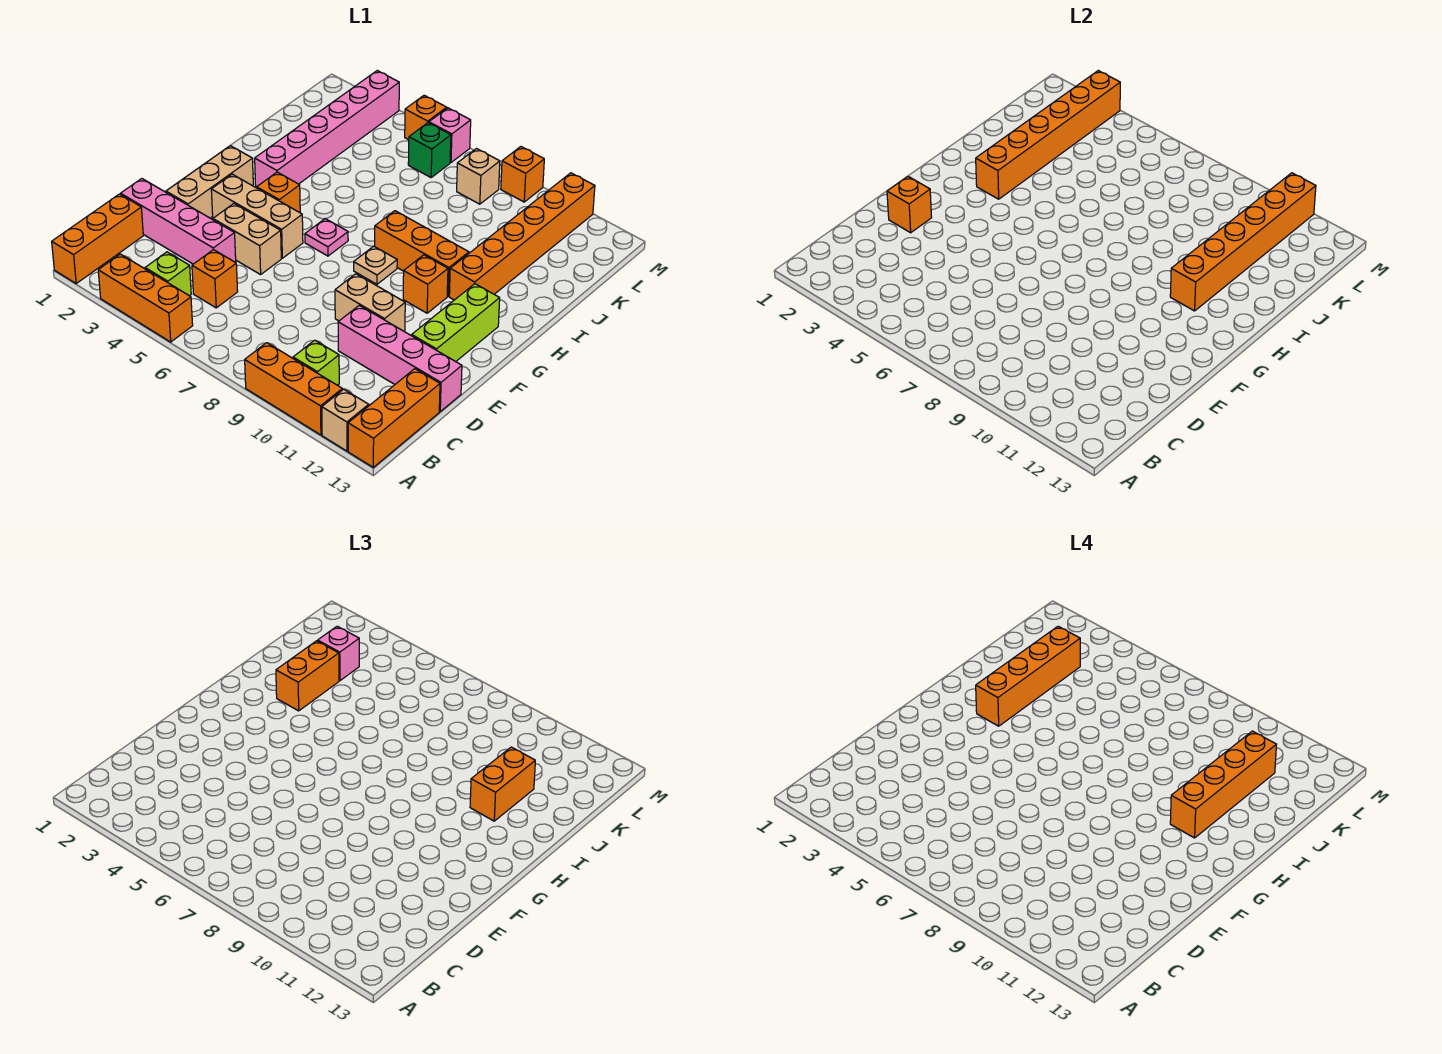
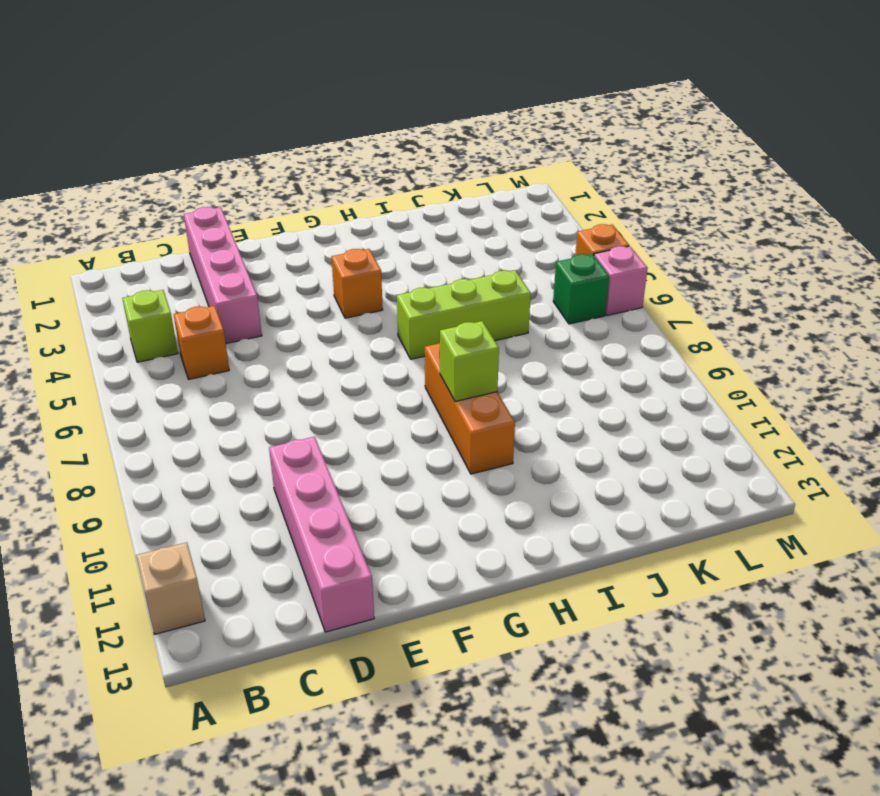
lime 1x3 brick [397,270,531,359] -> lime 1x3 brick moved to [412,284,500,362]
lime 1x1 brick [440,321,499,401] -> lime 1x1 brick moved to [293,340,339,385]
none -> orange 1x3 brick [52,194,143,283]
none -> orange 1x3 brick [98,254,193,342]
none -> orange 1x3 brick [245,343,342,435]
none -> orange 1x3 brick [348,369,440,467]

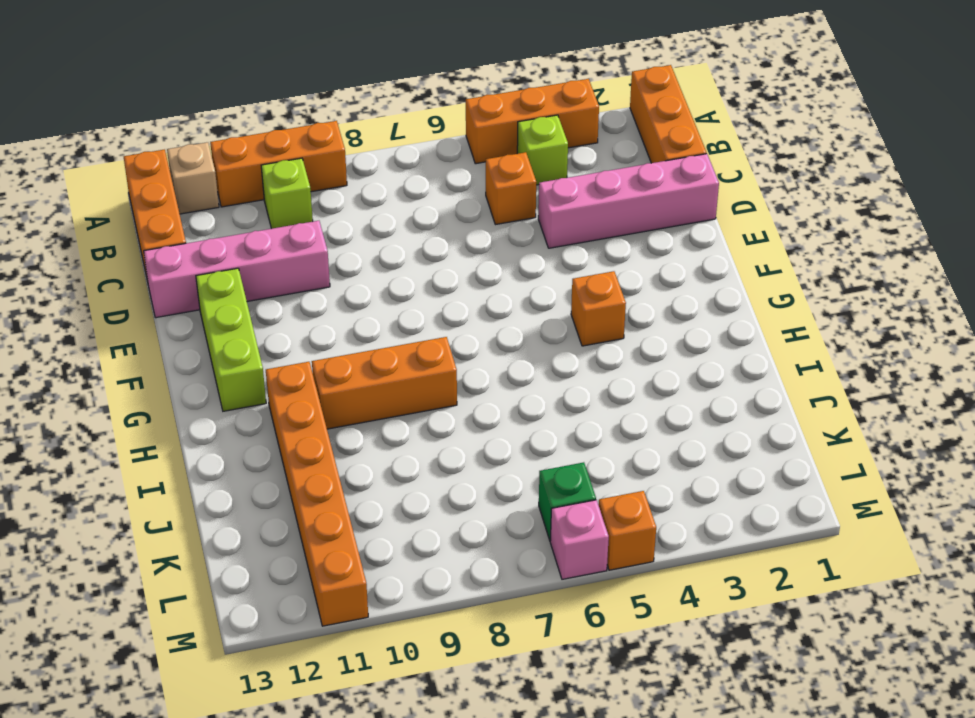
none -> tan 1x3 brick [166,146,253,218]
none -> tan 1x2 brick [213,204,281,275]
none -> tan 1x2 brick [335,274,405,332]
none -> tan 1x3 brick [211,174,303,258]

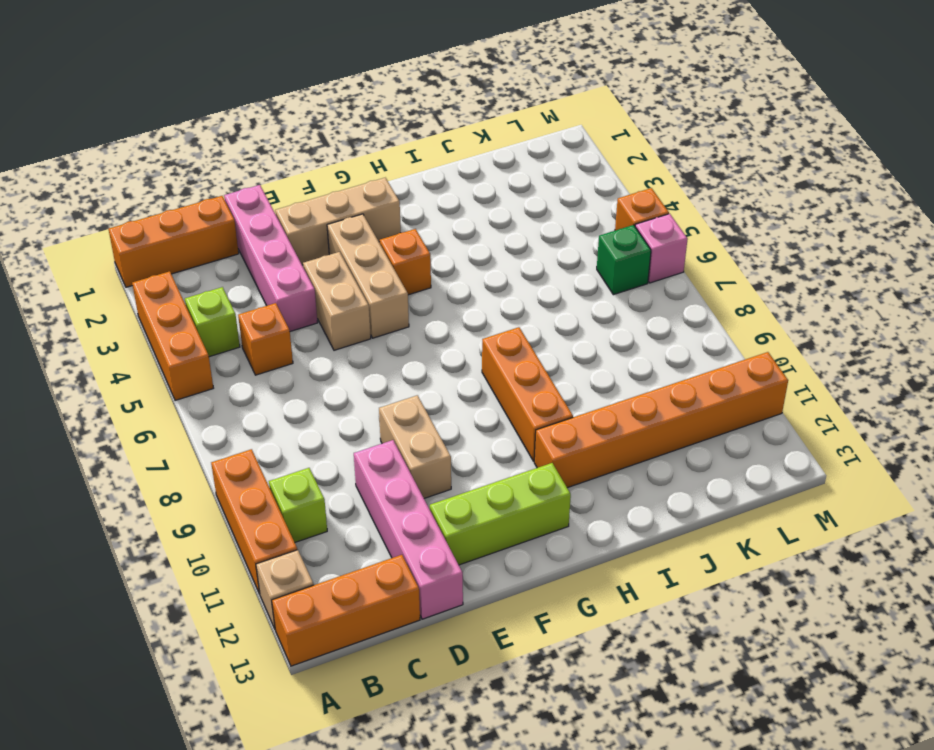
none -> pink 1x1 plate [305,219,348,256]
none -> tan 1x1 plate [354,246,397,284]
none -> orange 1x1 brick [403,255,448,313]
none -> pink 1x6 brick [255,71,399,187]

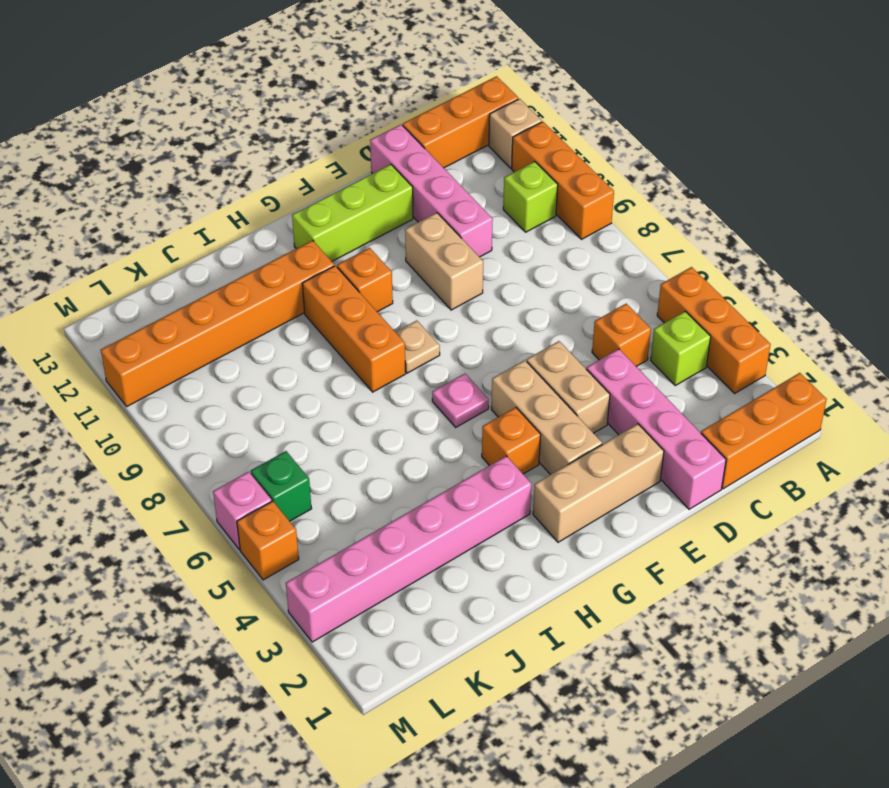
none -> tan 1x1 brick [457,149,500,204]
none -> orange 1x1 brick [501,147,544,202]
none -> orange 1x1 brick [887,176,932,233]
none -> orange 1x6 brick [976,71,1120,199]

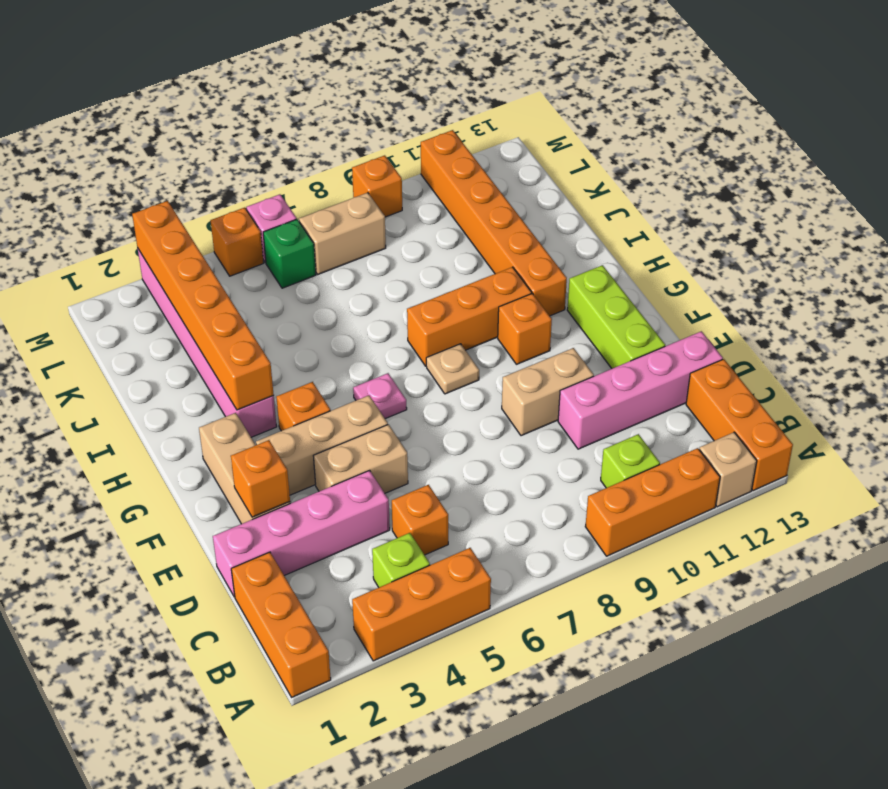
tan 1x2 brick [299,193,386,274] -> tan 1x1 brick [457,149,500,204]
none -> orange 1x6 brick [1170,173,1316,311]
none -> orange 1x2 brick [276,641,339,711]
none -> orange 1x2 brick [470,747,535,821]
none -> pink 1x1 brick [318,626,359,681]

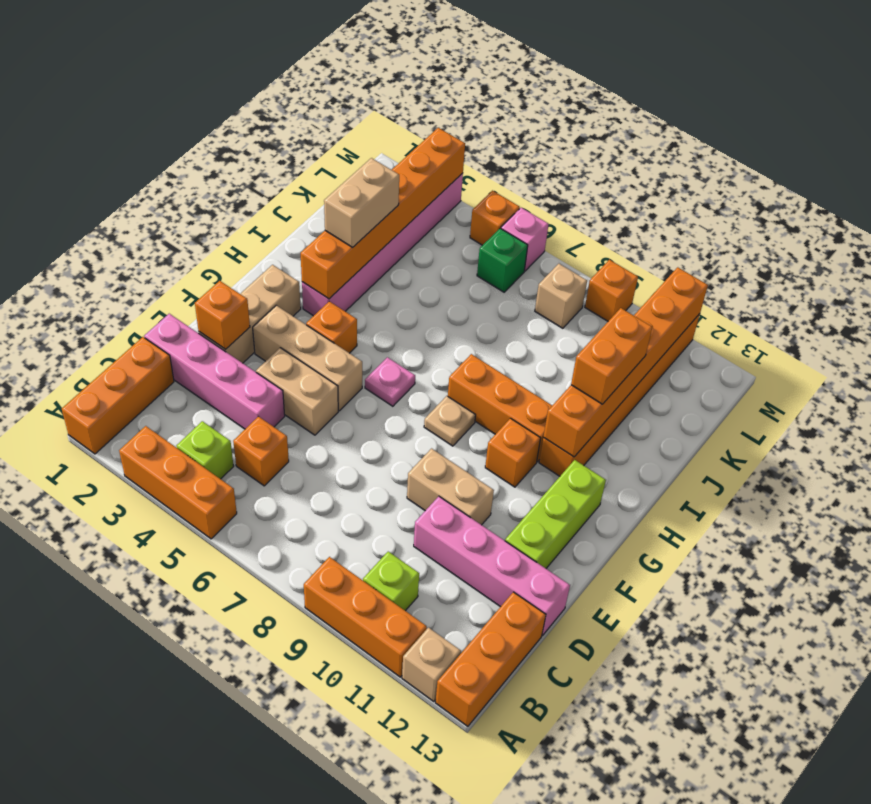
tan 1x2 brick [324,158,399,247] -> orange 1x2 brick [276,641,339,711]
none -> pink 1x1 brick [318,626,359,681]
none -> orange 1x4 brick [976,626,1080,726]
none -> orange 1x4 brick [1170,731,1277,838]

